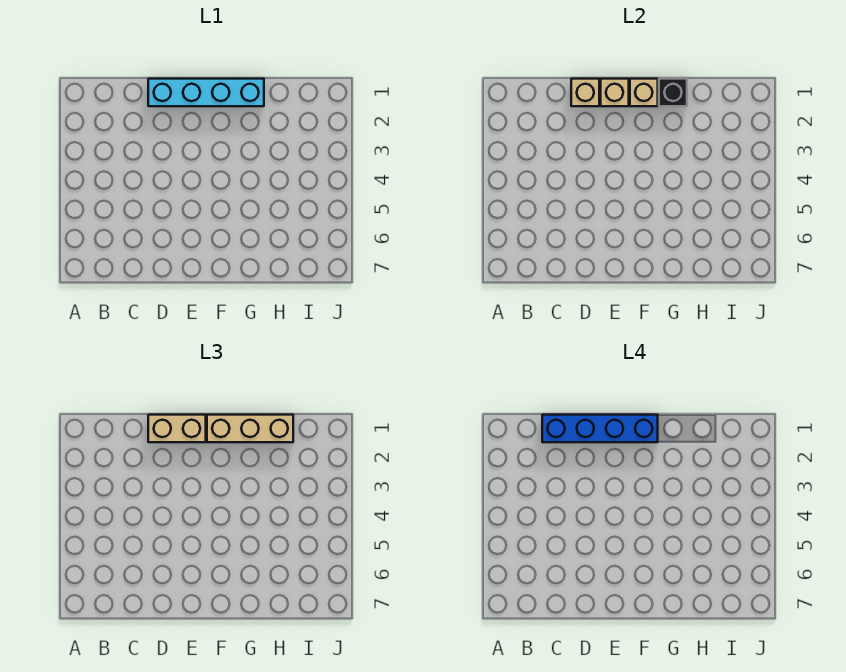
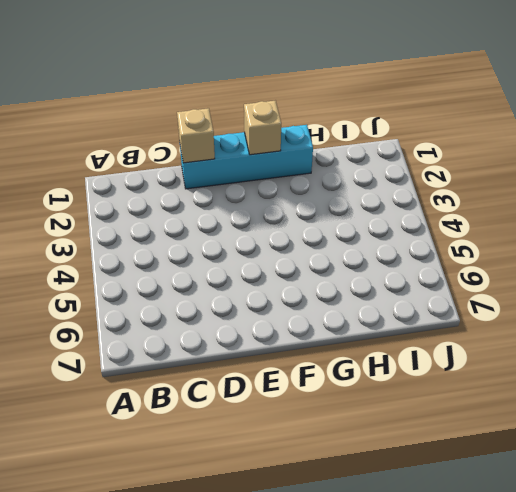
none -> tan 1x1 brick [601,79,629,106]
none -> black 1x1 brick [659,79,687,106]

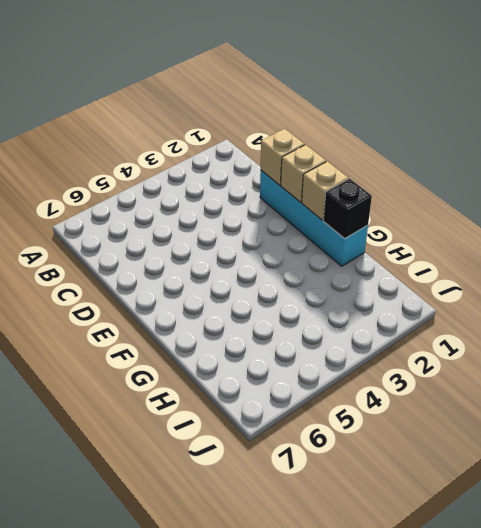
none -> tan 1x2 brick [148,415,206,442]
none -> tan 1x3 brick [207,415,293,442]

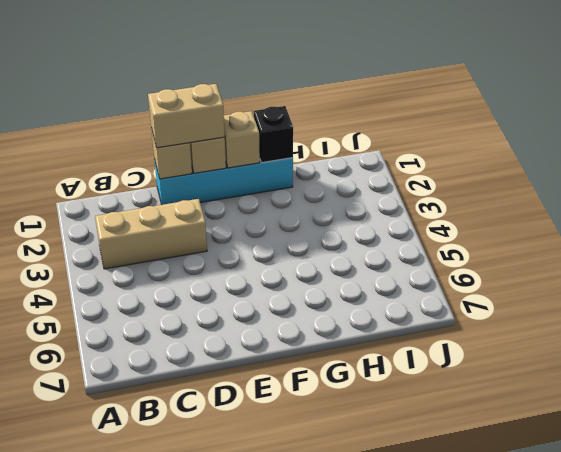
tan 1x3 brick [95,199,207,269] -> tan 1x3 brick moved to [207,415,293,442]
none -> blue 1x4 brick [542,415,658,442]

